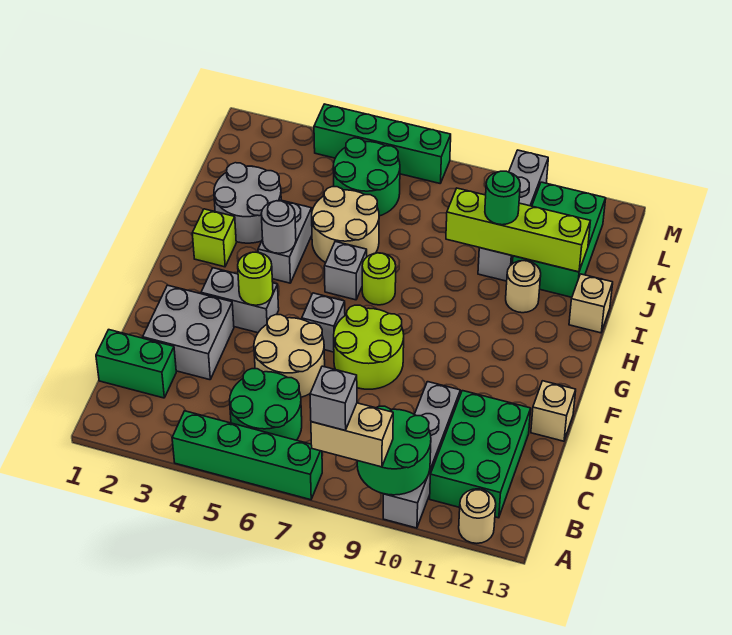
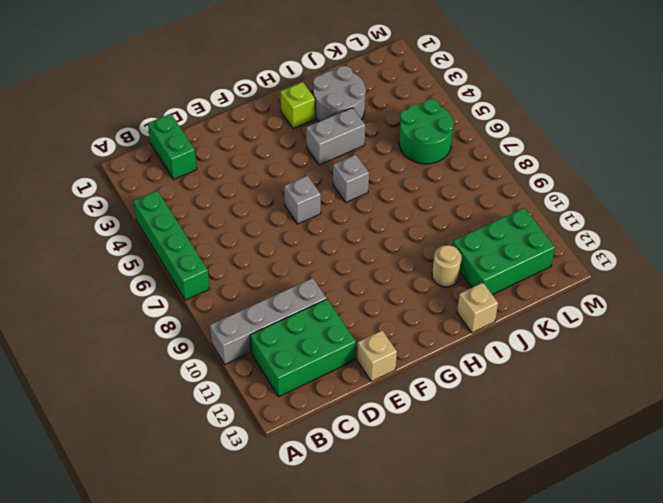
none -> tan 1x1 round brick [459,489,496,543]
none -> green 2x2 round brick [230,369,302,440]
none -> grey 2x2 brick [143,285,234,380]
none -> tan 2x2 round brick [254,315,325,397]

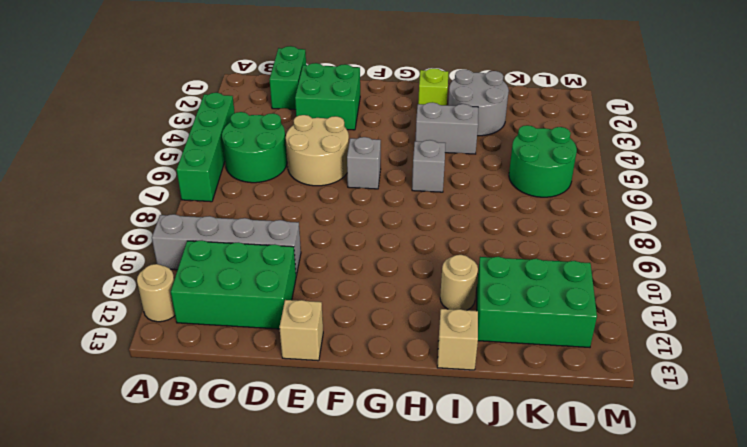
green 2x2 brick [295,63,360,130] -> grey 2x2 brick [143,285,234,380]
none -> lime 2x2 round brick [334,305,404,389]
none -> grey 1x2 brick [201,268,279,333]
none -> lime 1x1 round brick [362,253,396,305]
none -> tan 2x2 round brick [312,187,379,263]

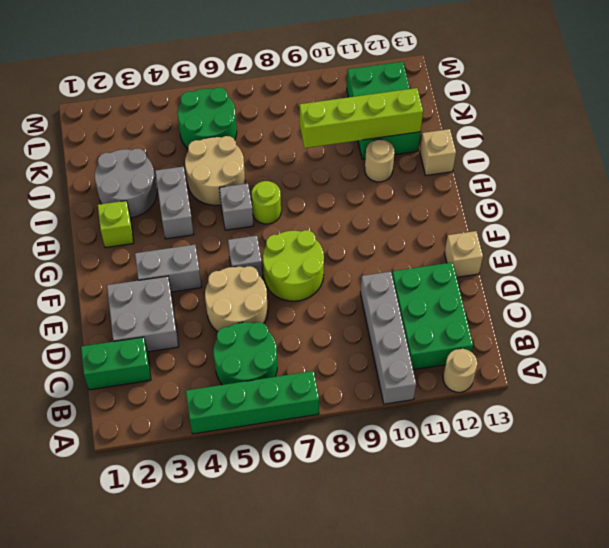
none -> grey 1x4 brick [478,150,548,281]
none -> green 1x4 brick [314,104,451,183]
none -> green 2x2 round brick [357,406,431,495]
none -> lime 1x1 round brick [238,252,273,305]

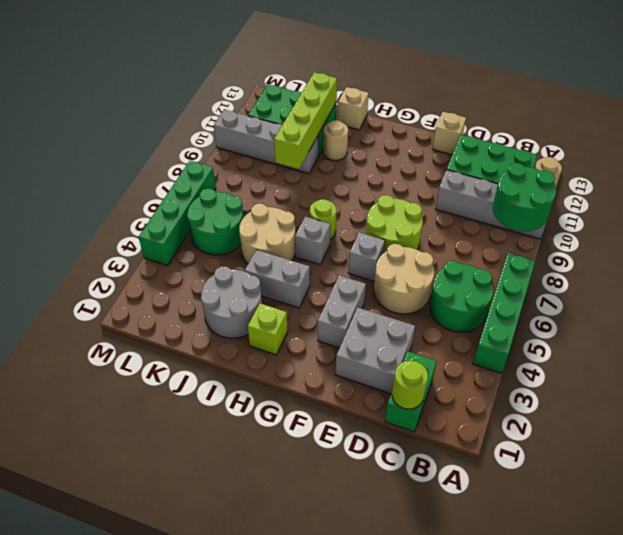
lime 1x1 round brick [392,361,428,409] -> lime 1x1 round brick moved to [238,252,273,305]
none -> grey 1x1 round brick [261,201,296,253]
none -> tan 1x2 brick [311,403,393,467]
none -> green 1x1 round brick [485,171,520,225]
none -> grey 1x1 brick [310,366,357,430]

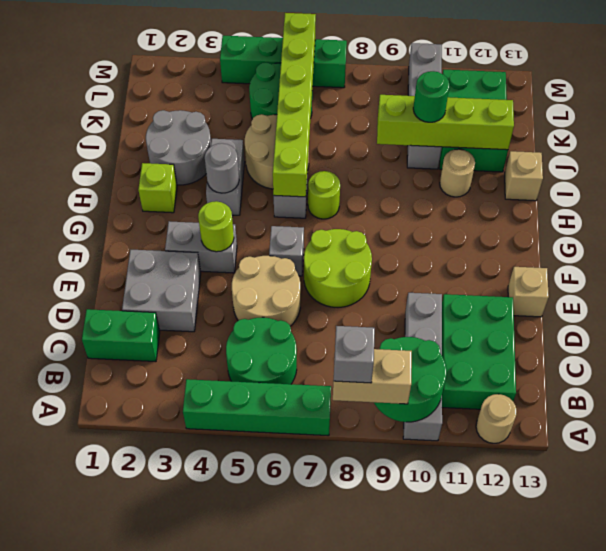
lime 1x6 brick [273,13,316,197] -> none

